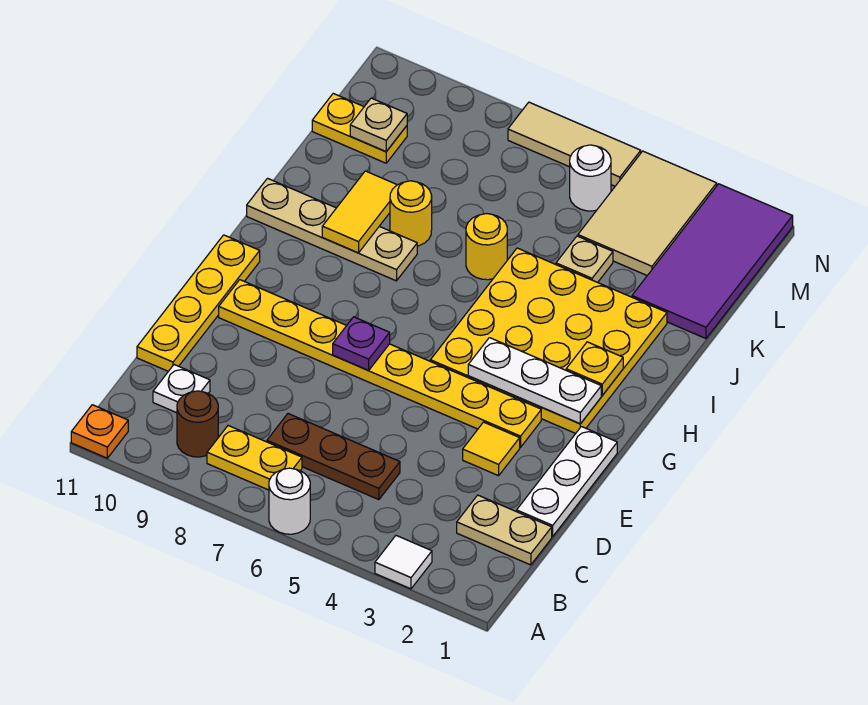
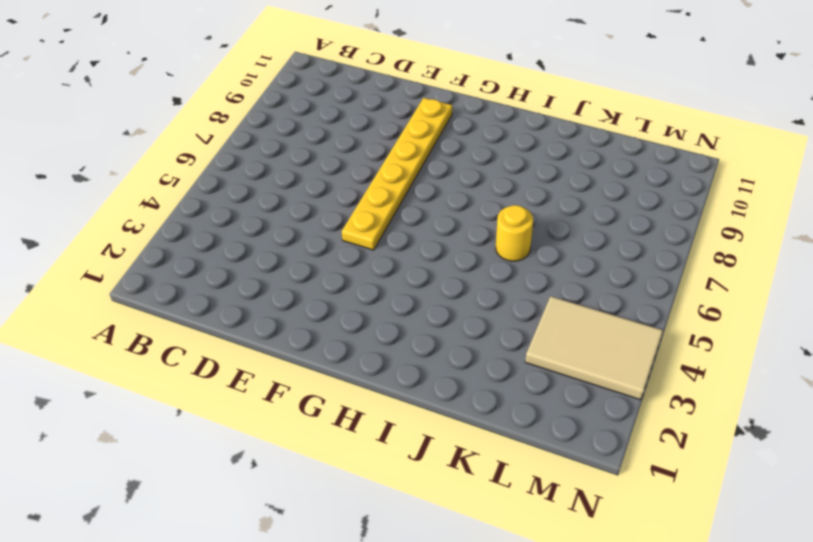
yellow 1x6 plate [342,98,452,250] -> yellow 1x8 plate [219,280,541,447]
none -> white 1x1 tile [375,536,432,589]
none -> white 1x1 round brick [269,468,310,534]
none -> orange 1x1 plate [71,405,128,458]

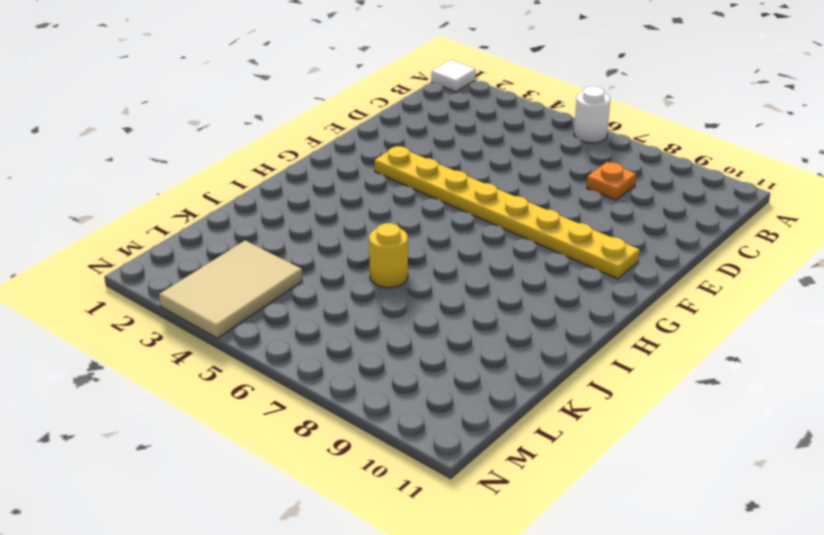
white 1x1 tile [431,60,476,92] -> white 1x1 tile moved to [375,536,432,589]
orange 1x1 plate [586,162,636,200] -> orange 1x1 plate moved to [71,405,128,458]
none -> yellow 1x2 plate [207,426,302,490]
none -> brown 1x1 round brick [177,391,218,457]
none -> tan 1x2 plate [457,495,552,565]

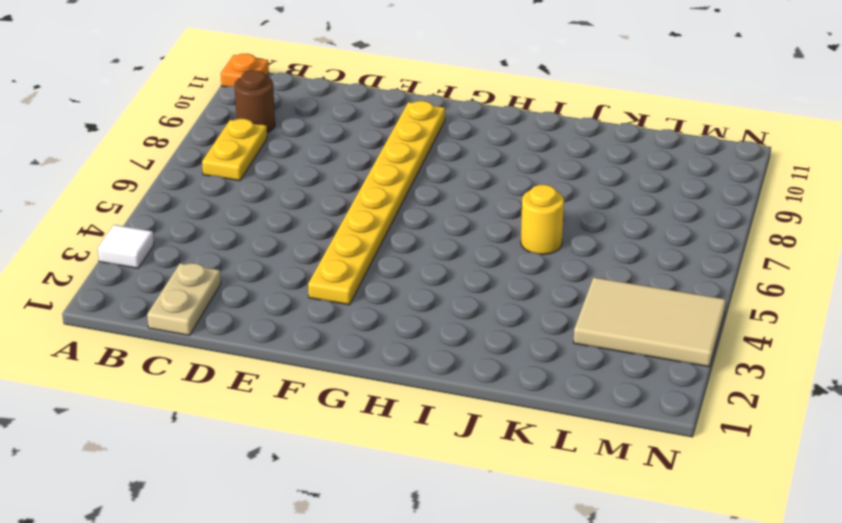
none -> white 1x1 round brick [269,468,310,534]
none -> brown 1x3 plate [267,414,400,500]
none -> white 1x1 plate [153,365,210,413]

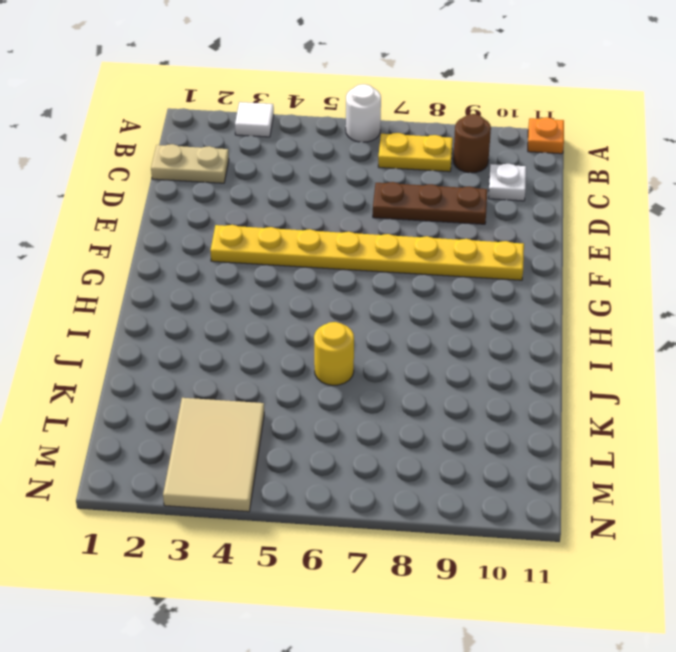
brown 1x3 plate [373,182,487,224] -> brown 1x3 plate moved to [267,414,400,500]
none -> white 1x3 plate [517,427,617,537]
none -> yellow 1x4 plate [137,235,260,371]
none -> yellow 1x1 tile [463,422,520,476]

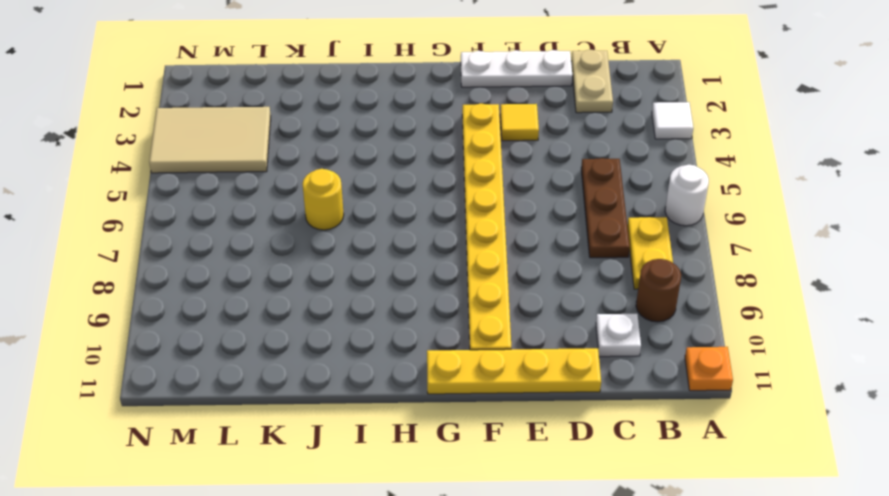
none -> yellow 4x4 plate [430,248,667,433]
none -> tan 1x4 plate [247,178,417,281]
none -> yellow 1x1 round brick [390,181,432,246]

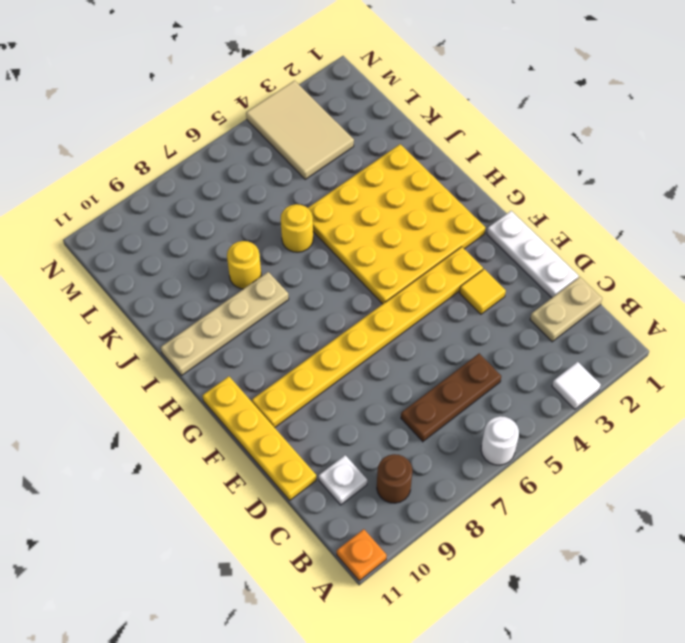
none -> yellow 1x2 plate [207,426,302,490]
none -> purple 2x4 tile [632,184,793,338]
none -> tan 1x1 plate [556,236,613,283]

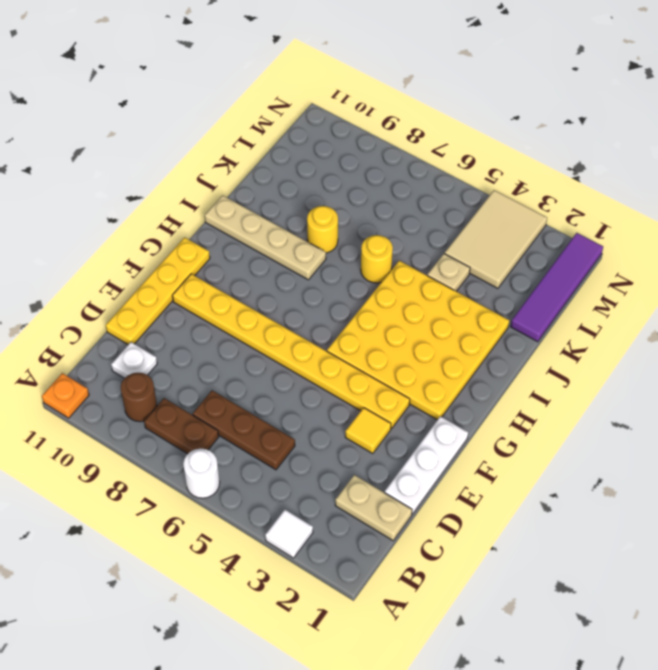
brown 1x2 plate [144,398,219,454] -> yellow 1x2 plate [207,426,302,490]
purple 1x4 tile [511,233,603,342] -> purple 2x4 tile [632,184,793,338]
none -> yellow 1x2 plate [312,94,407,163]
none -> white 1x1 round brick [570,145,611,211]
none -> tan 1x3 tile [508,102,641,186]

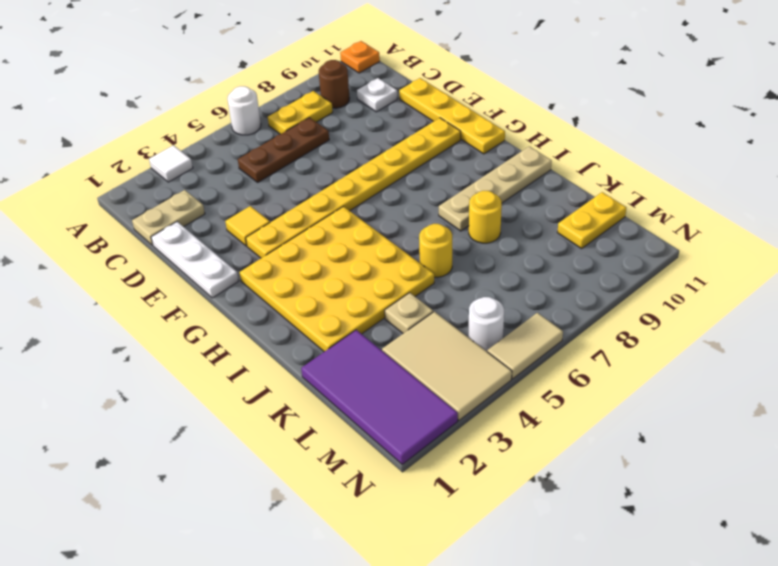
tan 1x2 tile [487,313,563,379] -> tan 1x3 tile [508,102,641,186]
none -> purple 1x1 plate [333,317,390,370]
none -> white 1x3 plate [468,338,601,424]
none -> yellow 1x1 plate [566,342,623,395]

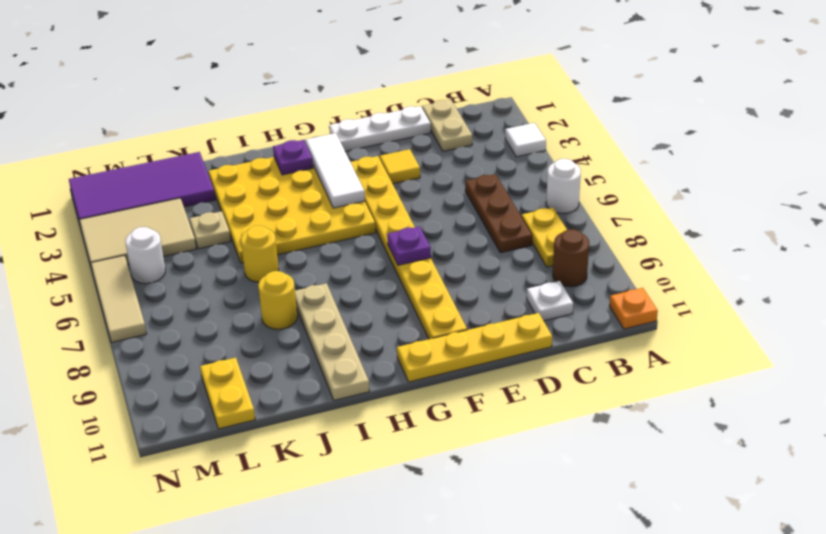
white 1x3 tile [306,133,365,208] -> white 1x3 plate [468,338,601,424]
purple 1x1 plate [273,140,313,175] -> yellow 1x1 plate [566,342,623,395]
none -> yellow 1x2 tile [322,171,397,253]
none -> tan 1x1 plate [350,98,407,152]

